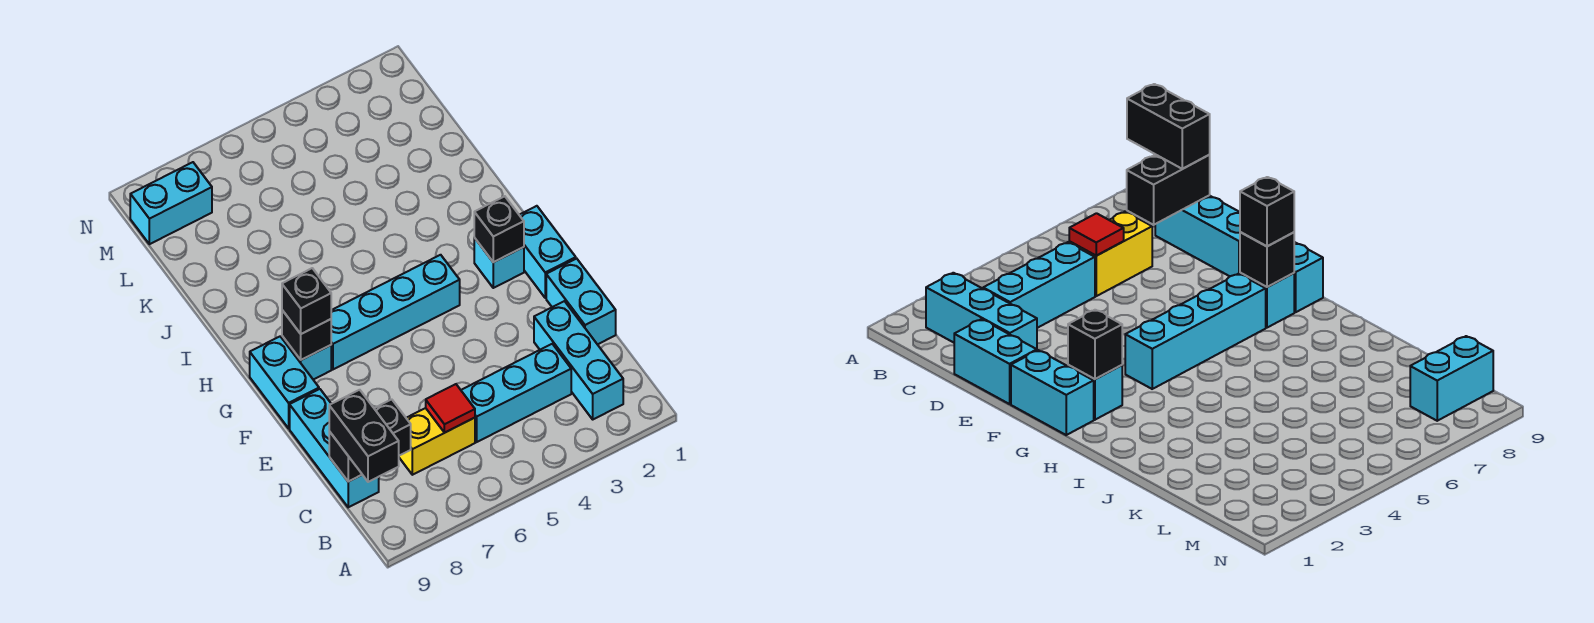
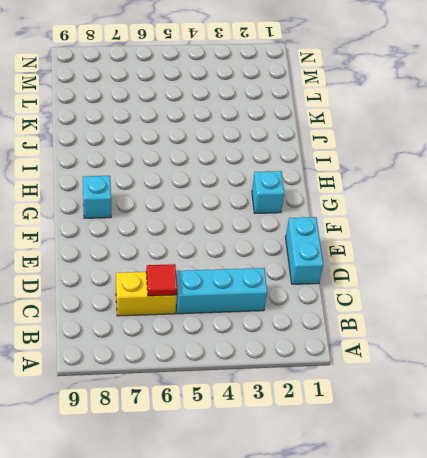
none -> cyan 1x3 brick [534,301,623,419]
none -> cyan 1x3 brick [290,389,379,507]
none -> cyan 1x2 brick [520,206,576,298]

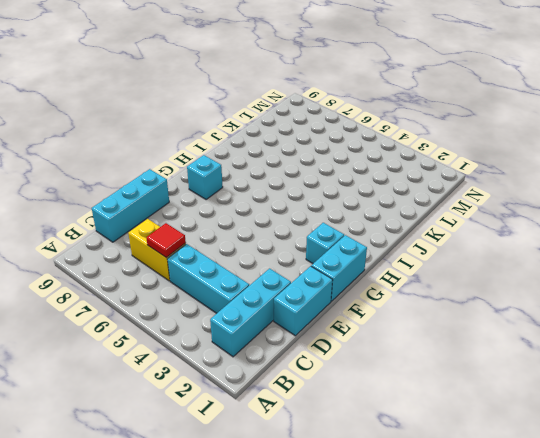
none -> cyan 1x2 brick [250,337,319,428]
none -> cyan 1x4 brick [331,255,460,369]
none -> cyan 1x2 brick [130,162,212,244]

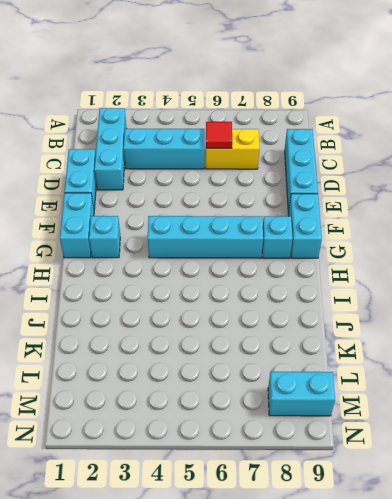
none -> black 1x2 brick [329,399,411,482]
none -> black 1x1 brick [474,196,524,262]
none -> black 1x1 brick [282,310,331,360]

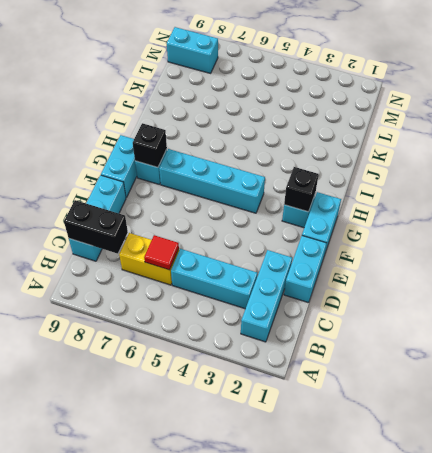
none -> black 1x2 brick [329,390,399,482]
none -> black 1x1 brick [282,268,331,334]

